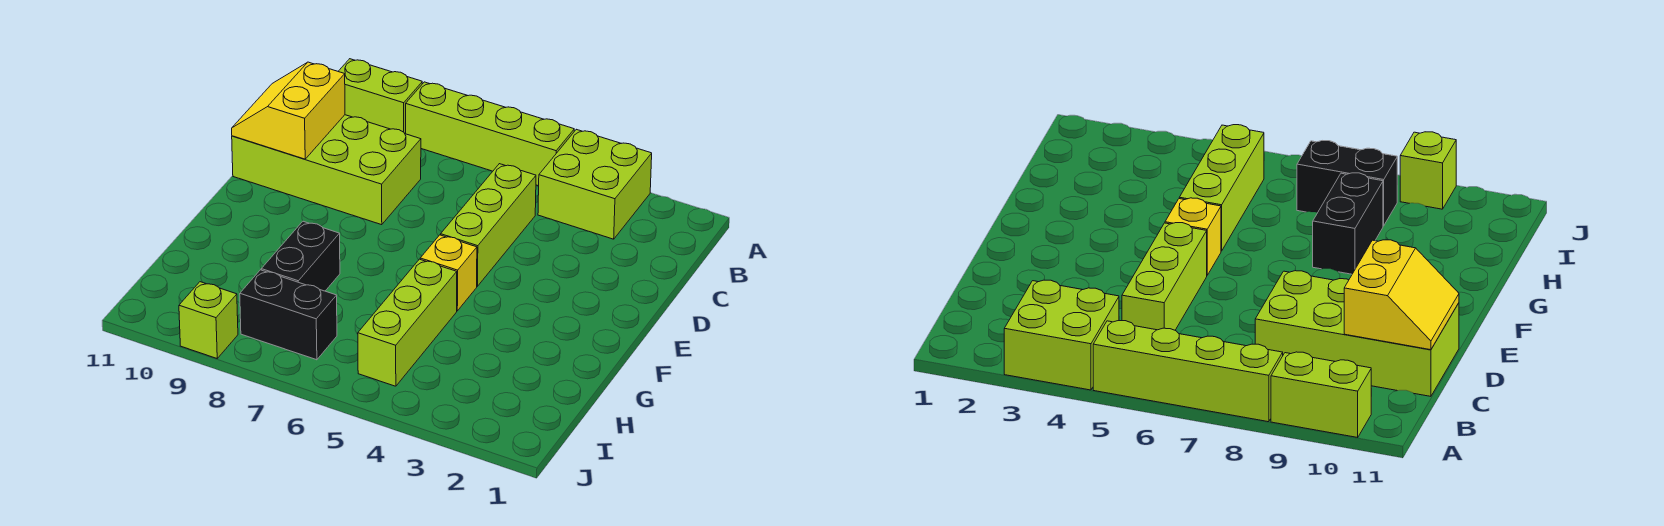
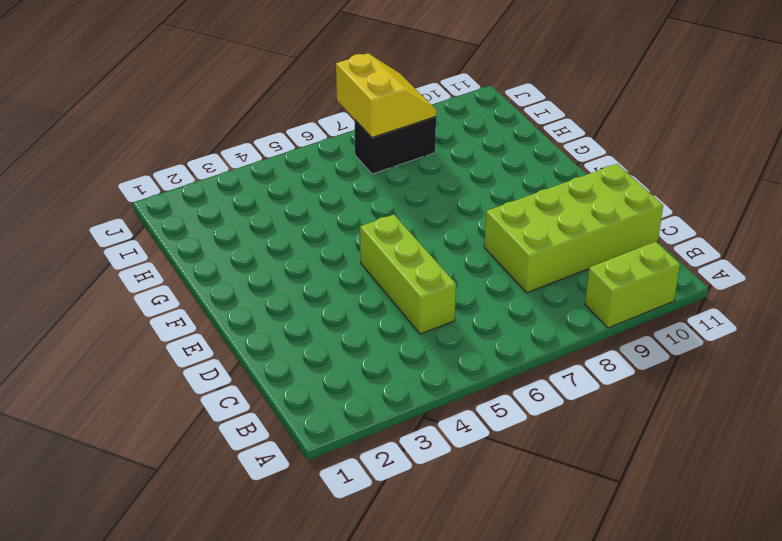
yellow 2x2 slope [336,53,436,138] -> yellow 2x2 slope moved to [232,62,345,159]
none -> lime 2x2 brick [538,129,652,239]
none -> lime 1x4 brick [406,82,574,186]

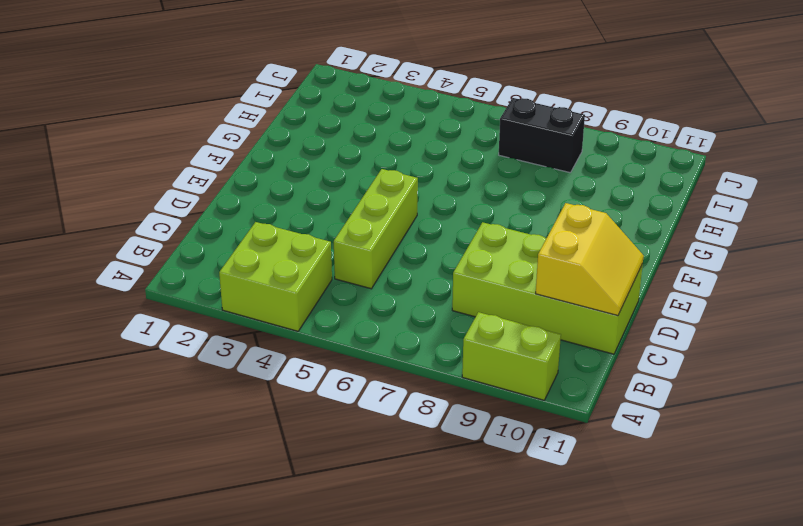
none -> lime 1x4 brick [406,82,574,186]
none -> yellow 1x1 brick [420,235,477,311]

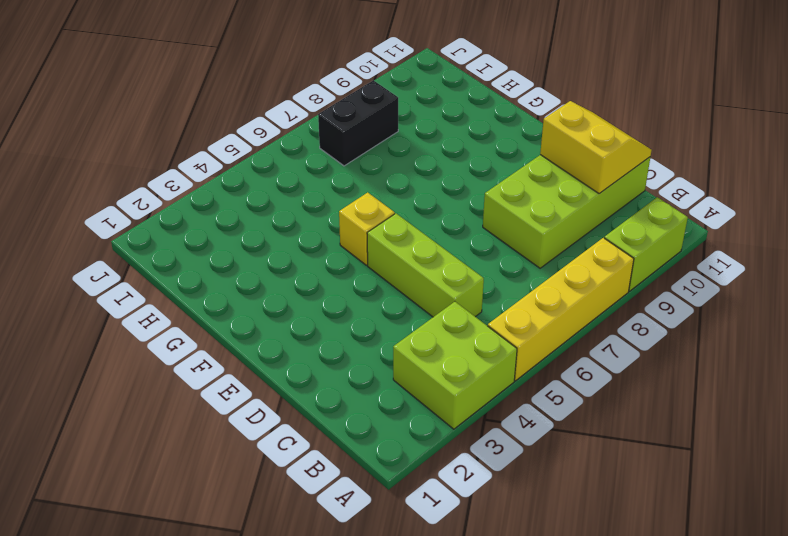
yellow 1x4 brick [488,238,634,381] -> lime 1x4 brick [406,82,574,186]
none -> lime 1x3 brick [358,259,457,386]
none -> black 1x2 brick [261,221,340,291]

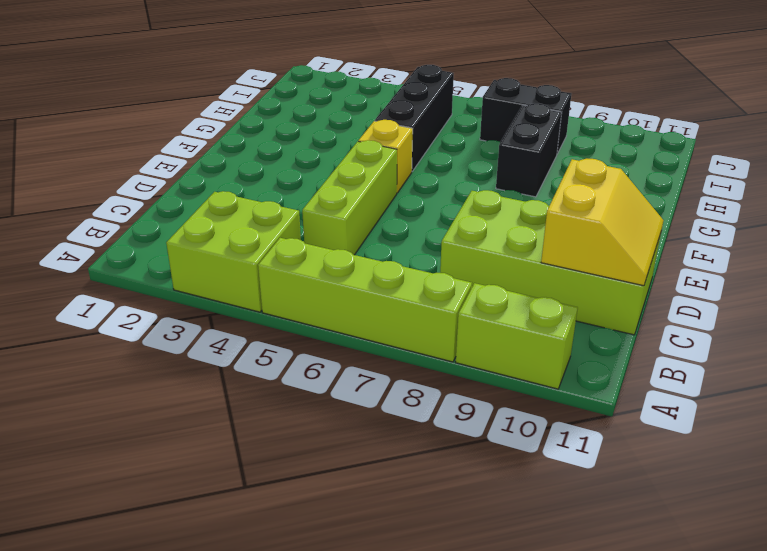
black 1x3 brick [375,65,454,171] -> lime 1x3 brick [358,259,457,386]
none -> lime 1x1 brick [179,282,238,358]

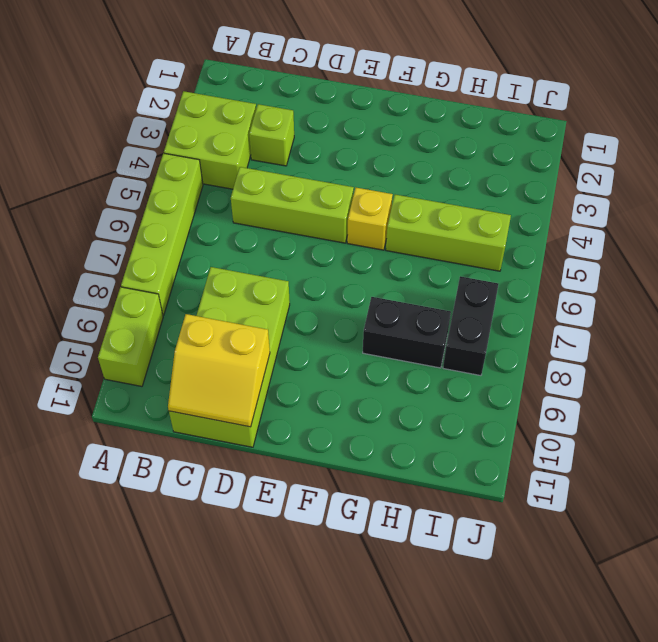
lime 1x1 brick [249,104,294,166] -> lime 1x1 brick moved to [179,282,238,358]

